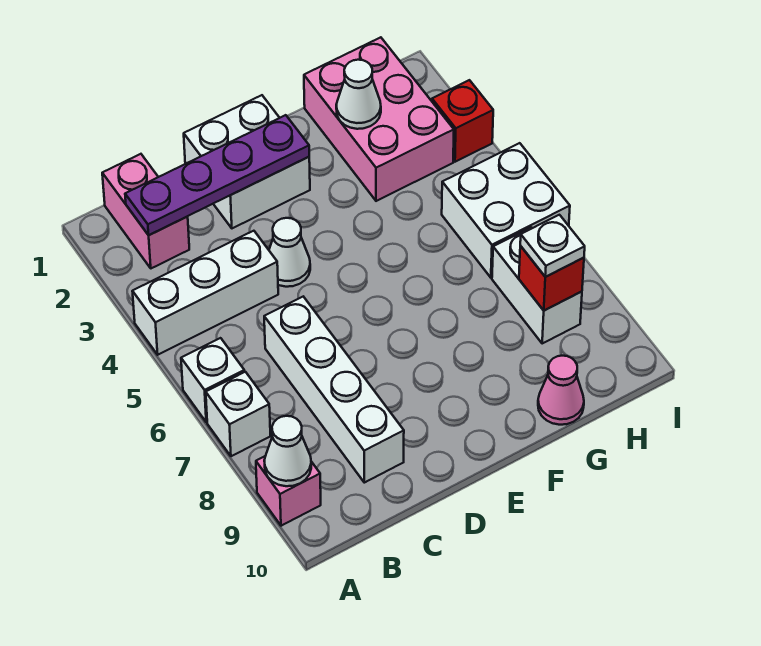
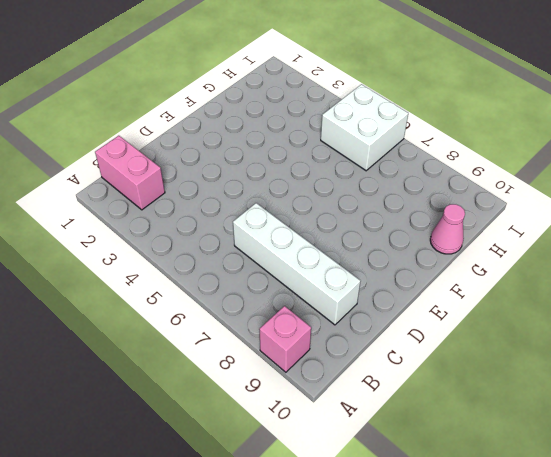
none -> white 1x3 brick [132,231,278,355]
none -> white 1x1 brick [181,338,244,422]
none -> white 1x1 brick [206,372,270,456]

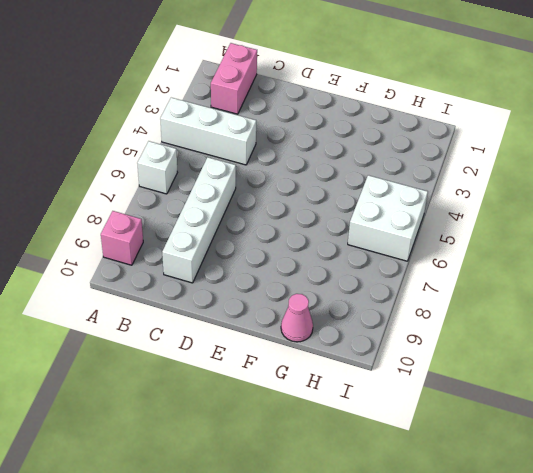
none -> white 1x1 brick [206,372,270,456]
none -> white 2x2 brick [184,95,310,228]
none -> white 1x1 cone [269,218,310,287]

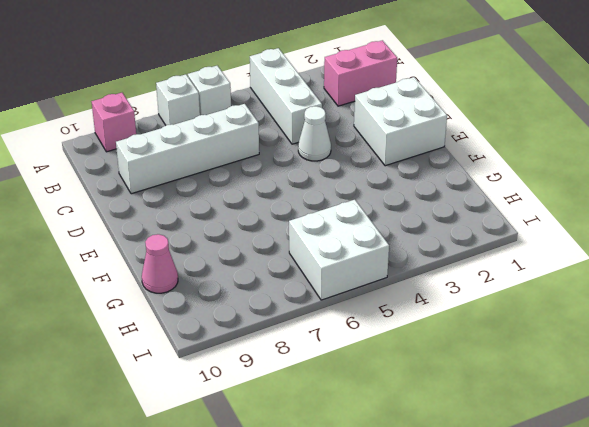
none -> pink 2x3 brick [304,37,454,201]
none -> white 1x2 brick [492,228,582,343]
none -> red 1x1 brick [432,80,493,162]

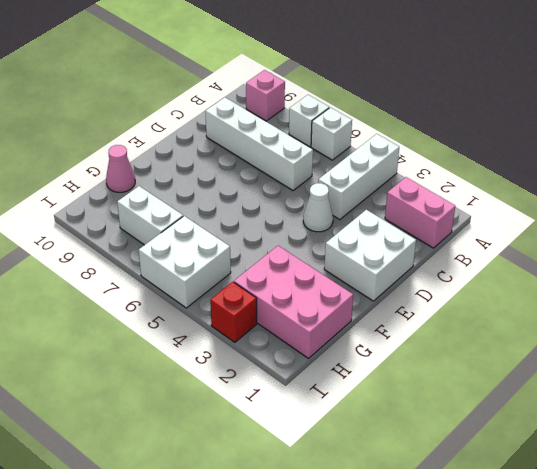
none -> white 1x1 cone [264,416,311,486]
none -> purple 1x4 plate [125,115,309,235]
none -> white 1x1 cone [336,60,381,129]

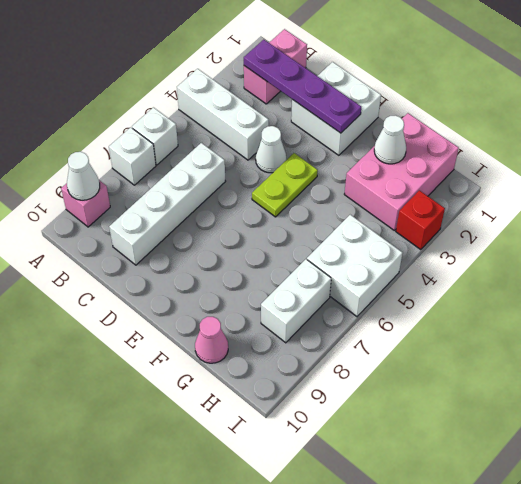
lime 1x2 plate [252,153,318,217] -> none
none -> red 1x1 brick [519,246,584,311]
none -> white 1x1 plate [520,215,585,277]

